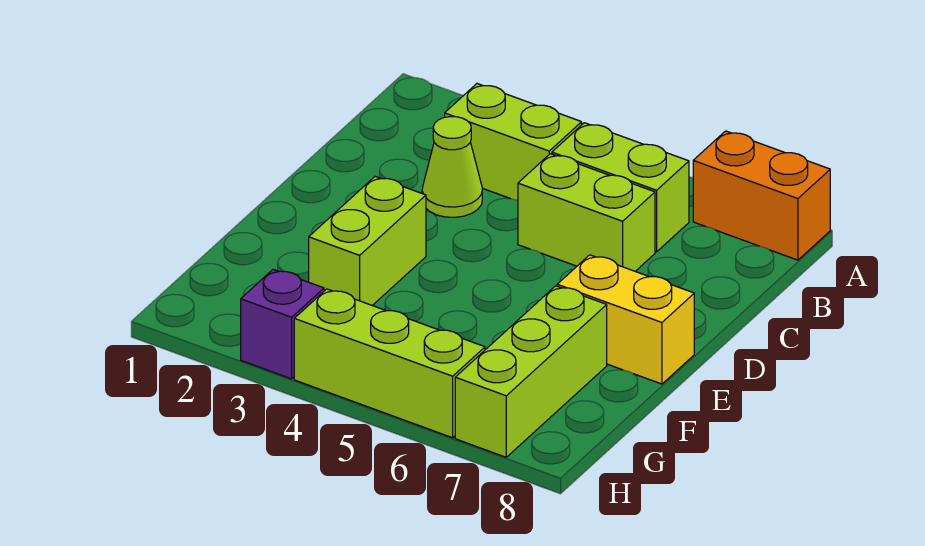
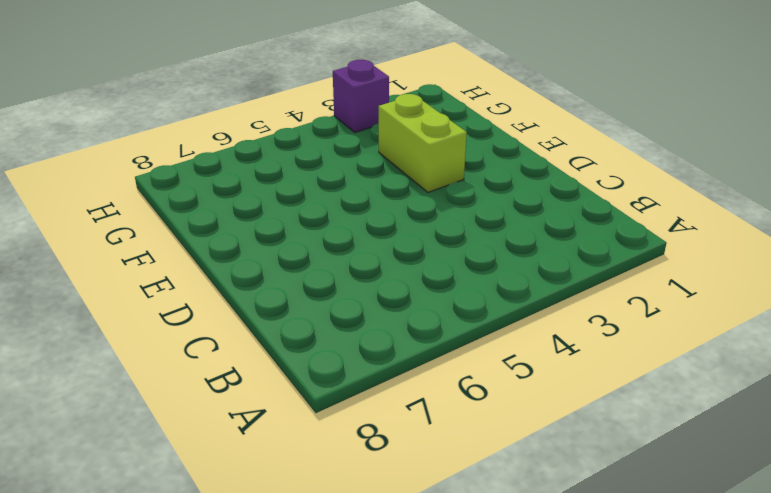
none -> orange 1x2 brick [693,131,830,260]
none -> lime 1x2 brick [445,84,582,201]

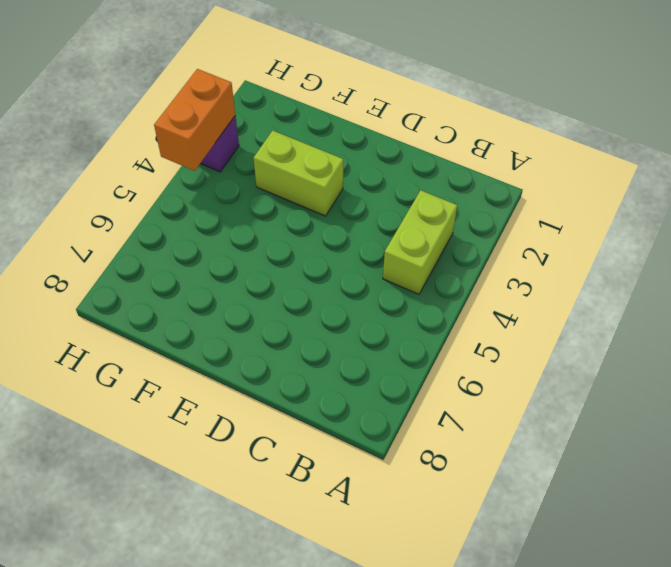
orange 1x2 brick [154,69,235,171] -> orange 1x2 brick moved to [693,131,830,260]
none -> lime 1x2 brick [552,123,689,252]
none -> lime 1x1 cone [422,117,482,217]

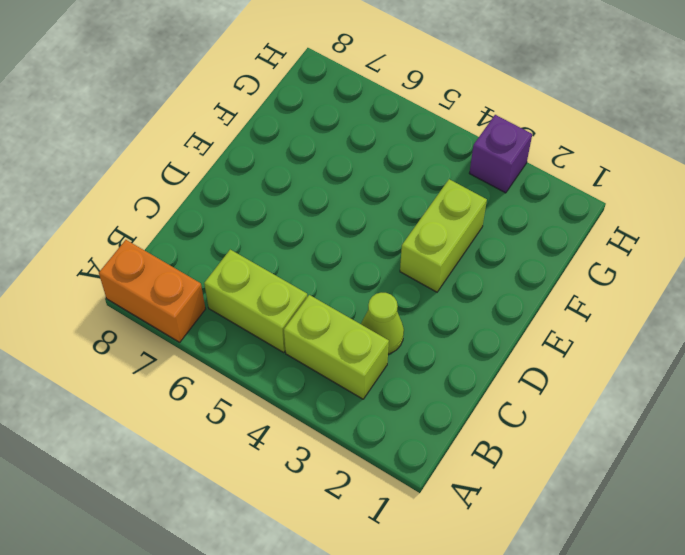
none -> lime 1x2 brick [518,154,655,271]
none -> yellow 1x2 brick [557,255,694,384]

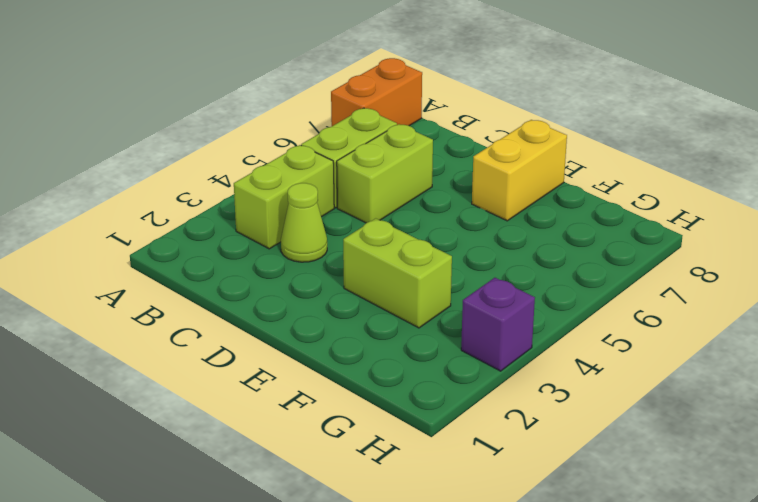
none -> lime 1x3 brick [455,286,607,457]
none -> lime 1x3 brick [294,289,485,438]

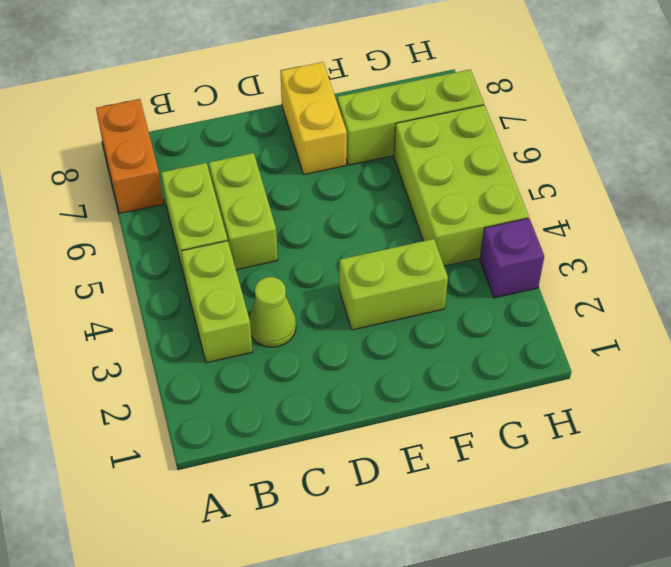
lime 2x3 brick [394,105,529,266] -> lime 1x3 brick [294,289,485,438]

